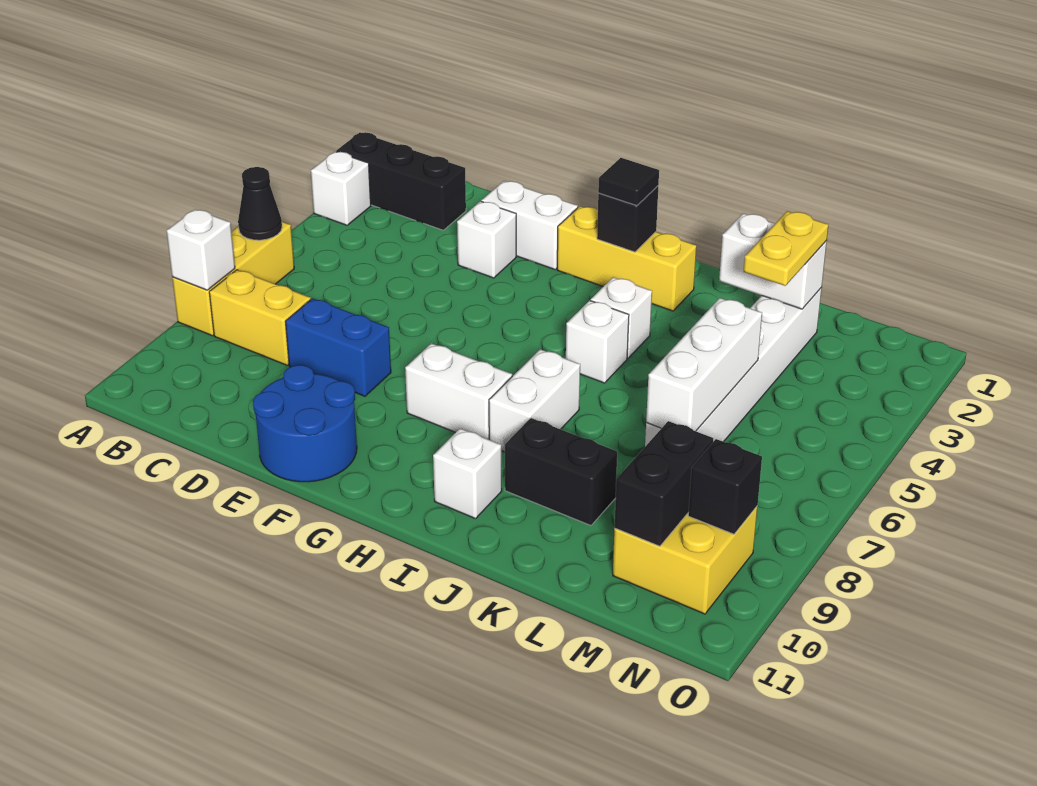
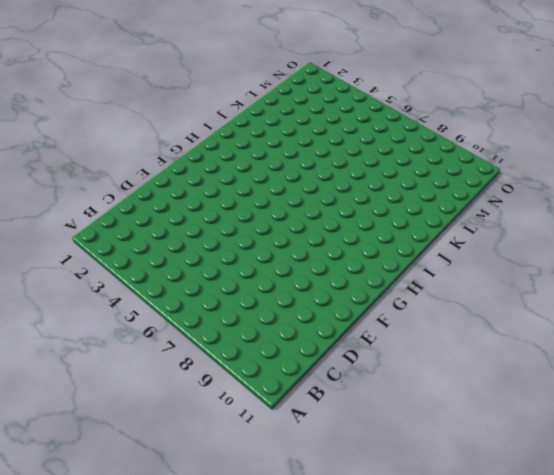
none -> black 1x3 brick [336,132,466,230]
none -> white 1x1 brick [311,152,371,225]
none -> yellow 1x3 brick [172,222,294,336]

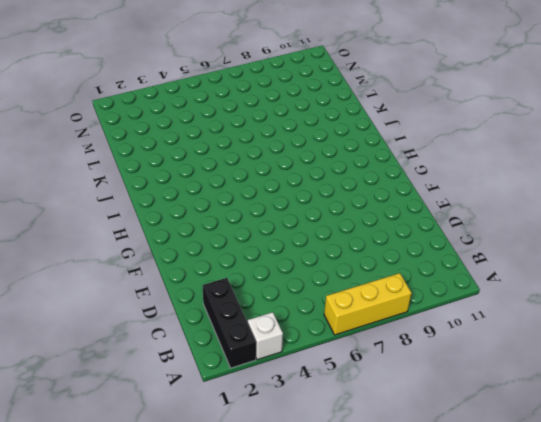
none -> yellow 1x2 brick [209,270,311,365]
none -> blue 1x2 brick [285,298,391,396]
none -> white 1x2 brick [481,181,578,270]

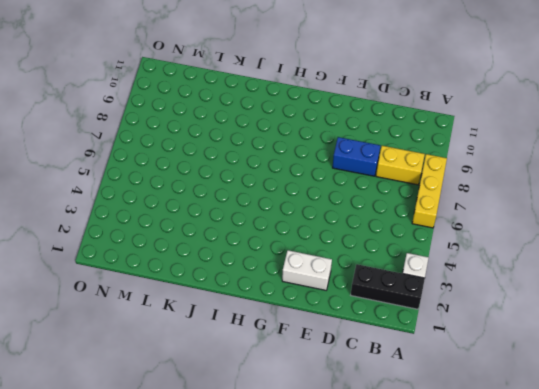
none -> white 1x1 brick [457,201,516,278]
none -> blue 2x2 round brick [253,365,357,482]
none -> yellow 1x3 brick [557,206,696,311]

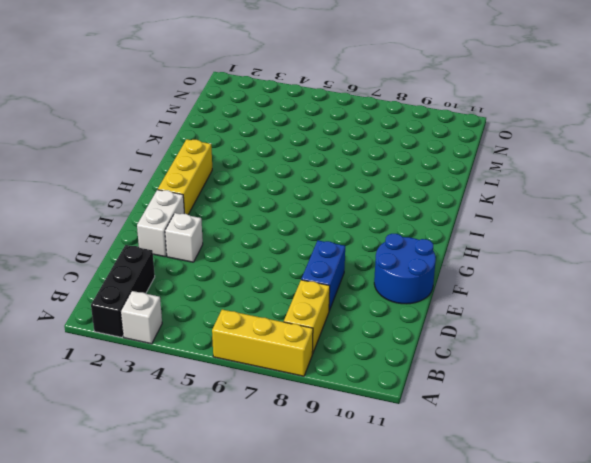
none -> white 1x2 brick [405,343,512,440]
none -> white 1x1 brick [591,277,652,358]
none -> white 1x1 brick [566,301,629,383]

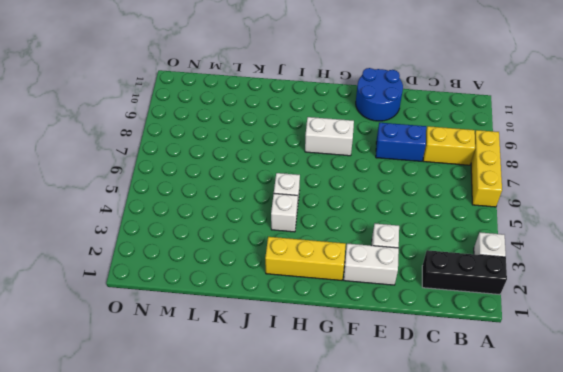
none -> white 1x2 brick [489,349,580,452]
none -> white 1x1 brick [433,428,502,519]
none -> black 1x2 brick [505,418,617,526]

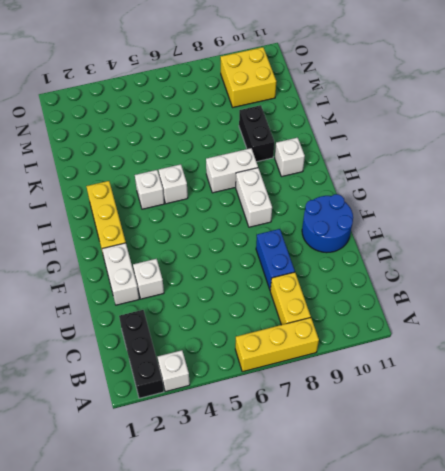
none -> white 1x6 brick [645,288,822,446]
none -> black 1x1 cone [238,167,282,240]
none -> white 1x1 brick [167,209,235,290]

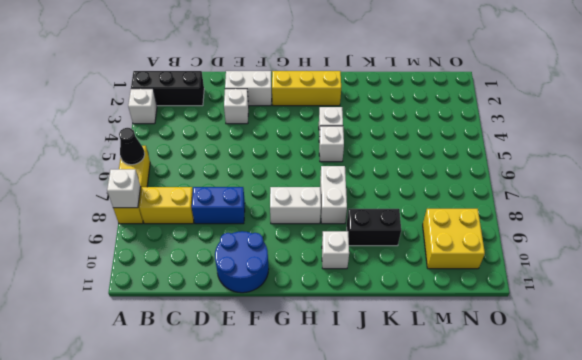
none -> white 1x6 brick [645,288,822,446]
none -> black 1x1 brick [597,186,658,252]
none -> white 1x2 brick [719,213,827,309]

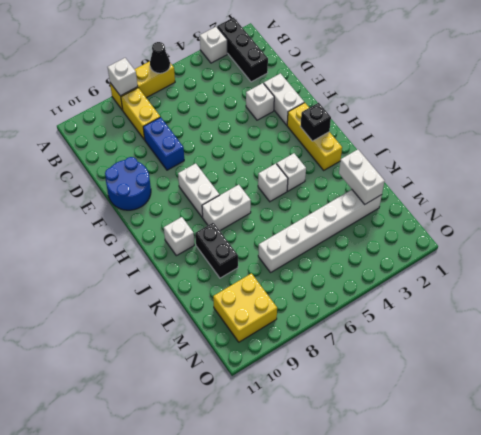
none -> white 1x3 brick [646,298,762,431]
none -> black 1x2 brick [615,421,713,546]
none -> black 1x1 brick [688,439,762,534]

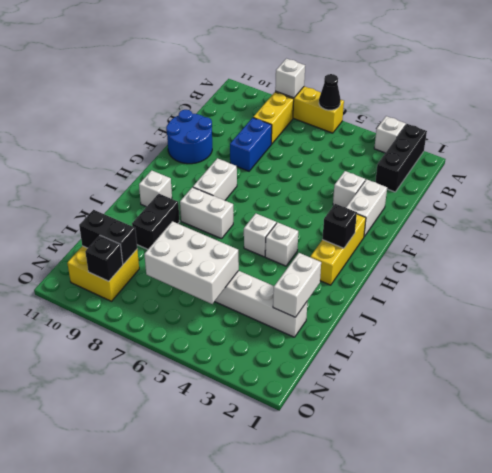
white 2x3 brick [144,221,239,304] -> white 1x3 brick [646,298,762,431]
none -> black 1x1 tile [598,158,659,206]
none -> yellow 1x2 plate [743,211,828,286]

